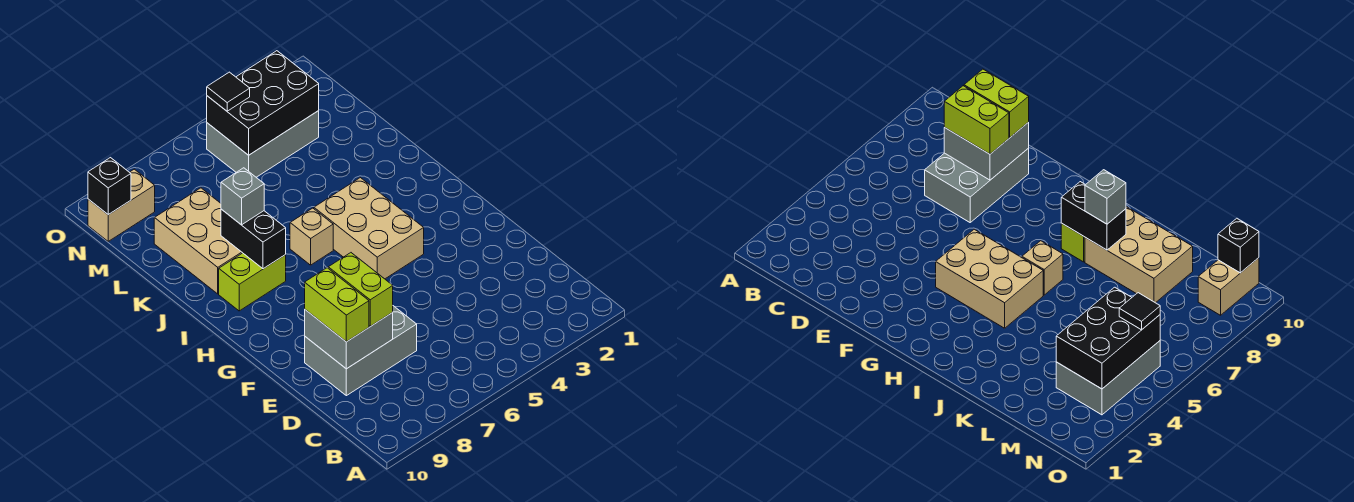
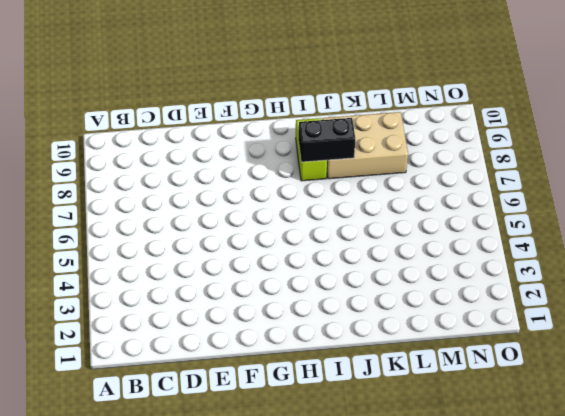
none -> grey 2x3 brick [305,306,417,396]
none -> tan 2x3 brick [314,178,424,279]
none -> tan 1x1 brick [290,208,333,265]

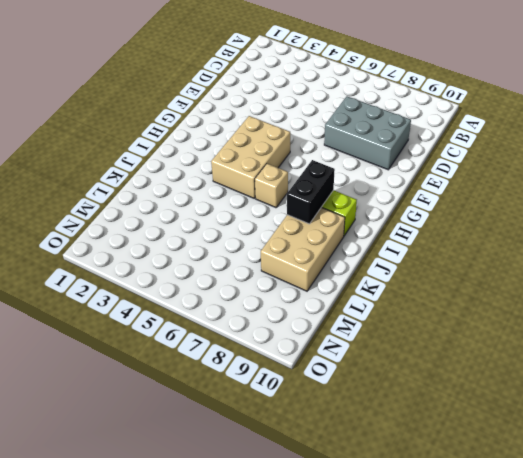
none -> grey 2x3 brick [207,111,319,177]
none -> tan 1x2 brick [88,169,155,241]
none -> grey 2x2 brick [305,310,393,369]

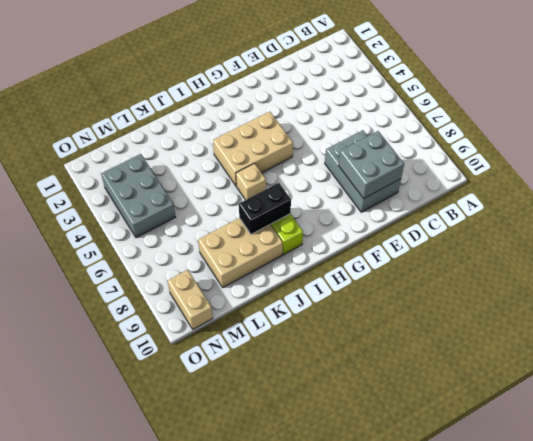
none -> black 2x3 brick [207,51,319,155]
none -> black 1x1 brick [88,158,131,215]
none -> lime 1x2 brick [328,253,393,326]

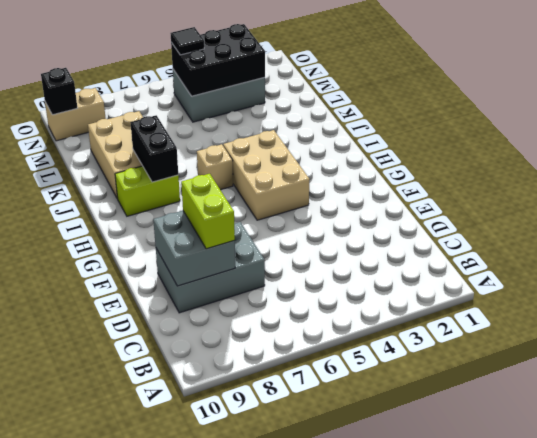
none -> lime 1x2 brick [305,268,369,342]
none -> grey 1x1 brick [221,168,264,225]

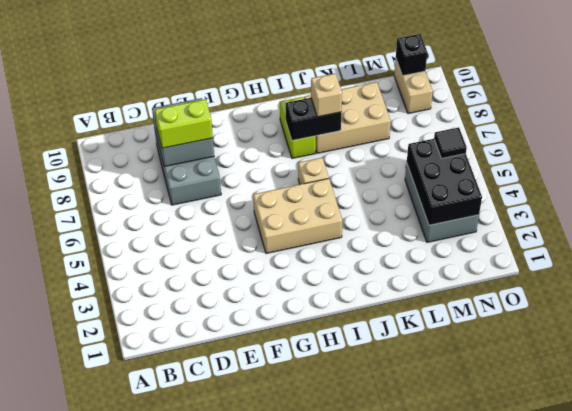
tan 1x1 brick [311,74,342,117] -> grey 1x1 brick [221,168,264,225]
none -> lime 1x2 brick [305,268,369,342]

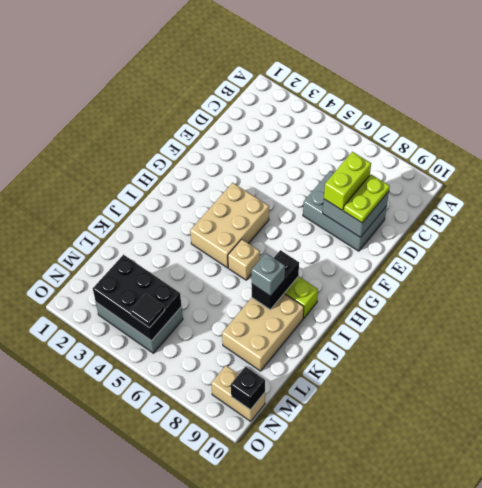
lime 1x2 plate [344,175,390,223] -> lime 1x2 brick [305,268,369,342]

